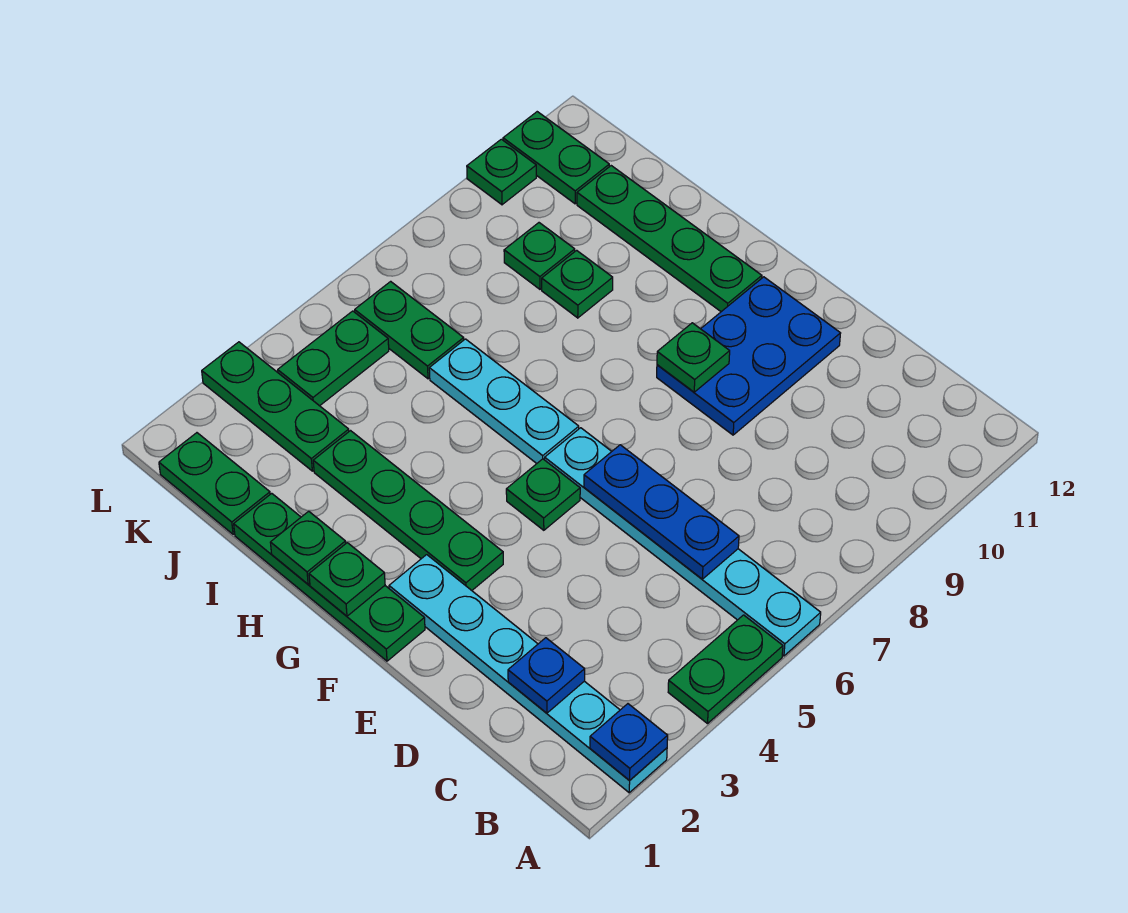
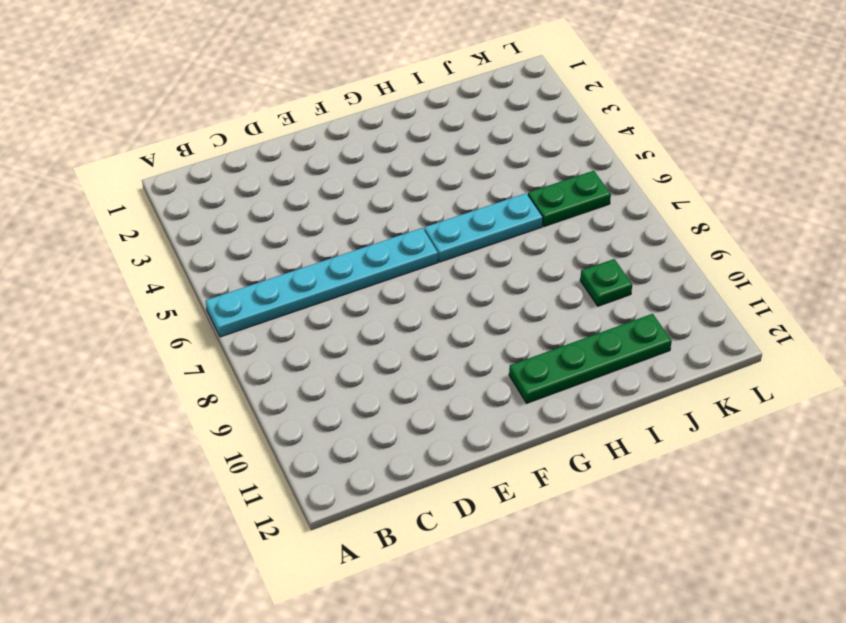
none -> cyan 1x6 plate [389,555,667,793]
none -> green 1x2 plate [668,615,783,724]
none -> blue 2x3 plate [657,277,841,435]

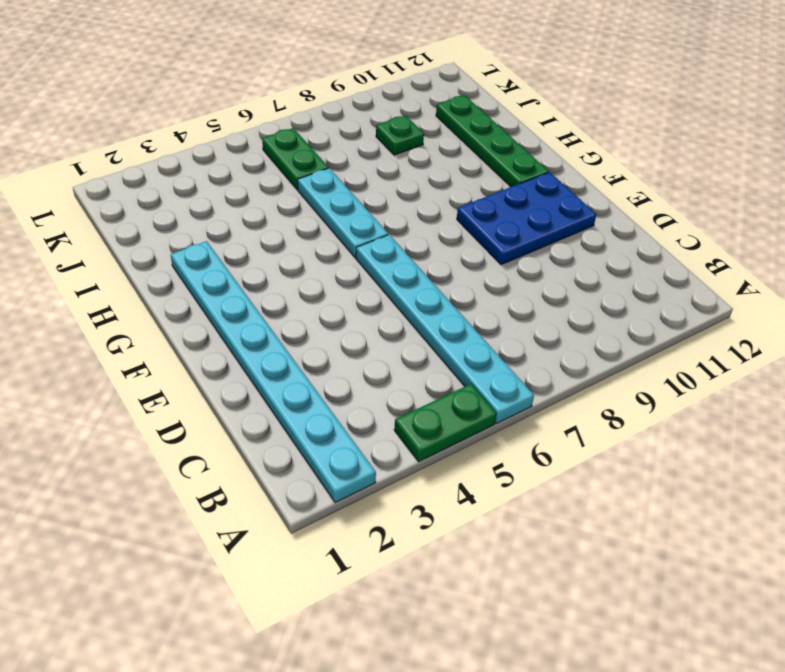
cyan 1x8 plate [171,241,376,503] -> cyan 1x6 plate [389,555,667,793]
none -> green 1x4 plate [234,493,425,661]
none -> green 1x4 plate [313,431,503,590]
none -> green 1x1 plate [506,459,580,530]

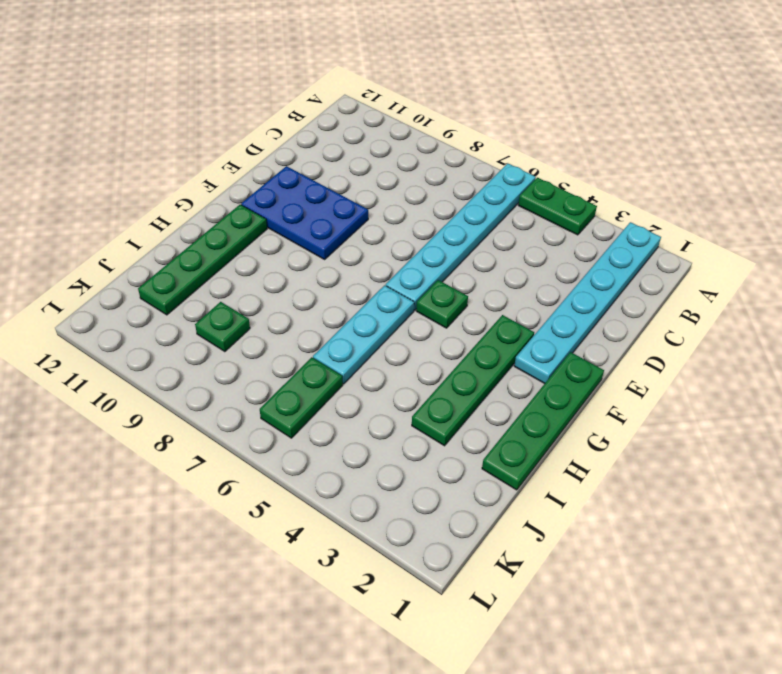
none -> green 1x1 plate [542,250,613,318]
none -> green 1x2 plate [159,433,270,534]
none -> green 1x3 plate [202,342,349,471]

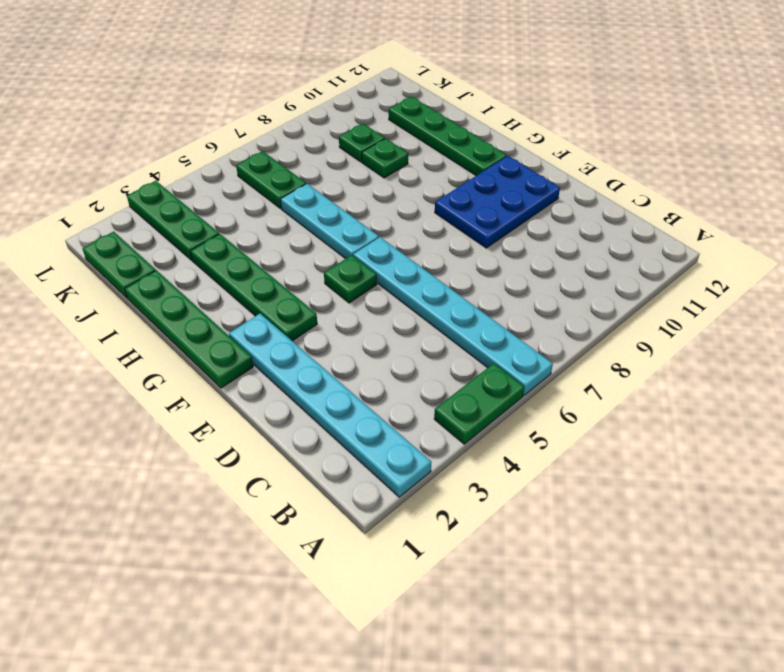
none -> green 1x2 plate [278,311,389,406]
none -> green 1x2 plate [503,112,609,204]
none -> green 1x1 plate [467,139,536,205]

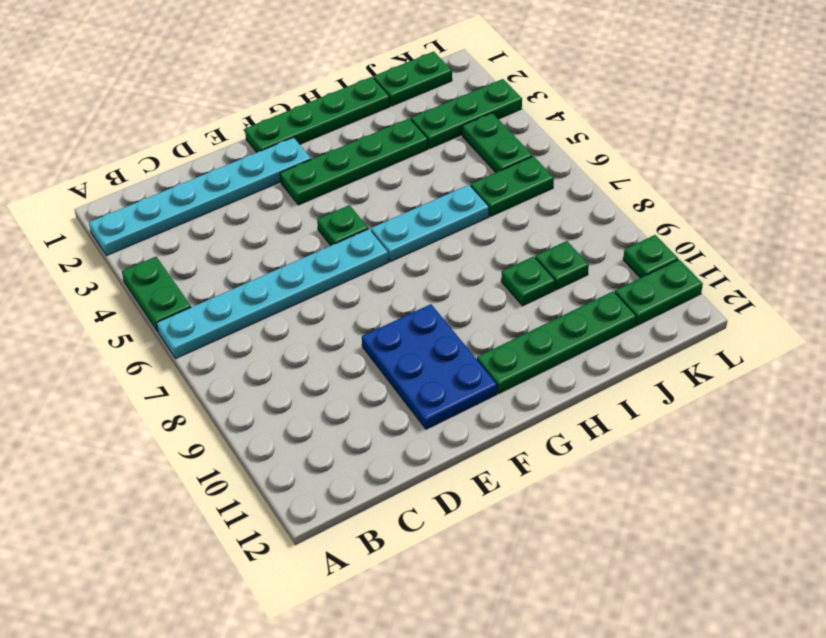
none -> blue 1x1 plate [590,704,668,781]
none -> blue 1x1 plate [508,638,585,713]
none -> blue 1x3 plate [584,445,739,579]

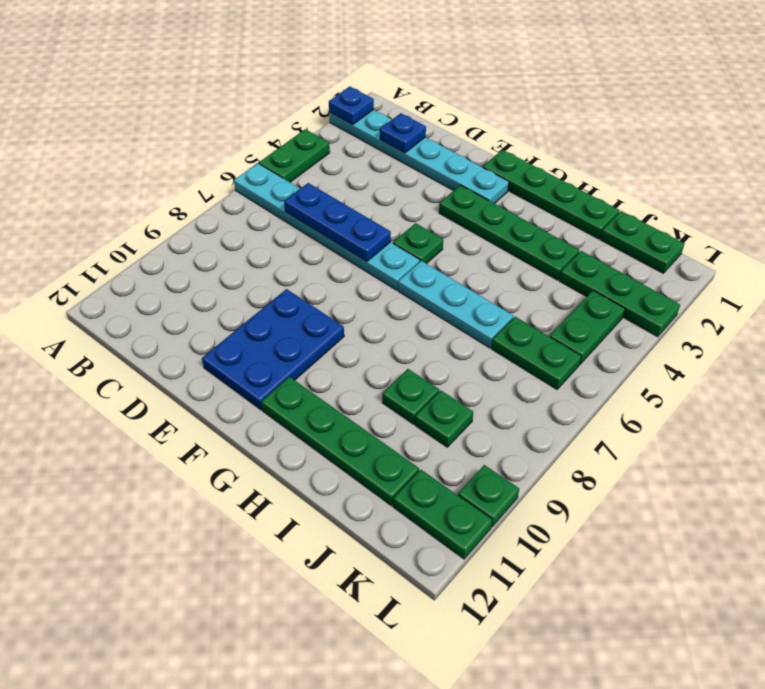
none -> green 1x1 plate [657,323,730,392]
none -> green 1x1 plate [309,543,385,616]
none -> green 1x1 plate [270,511,346,584]

